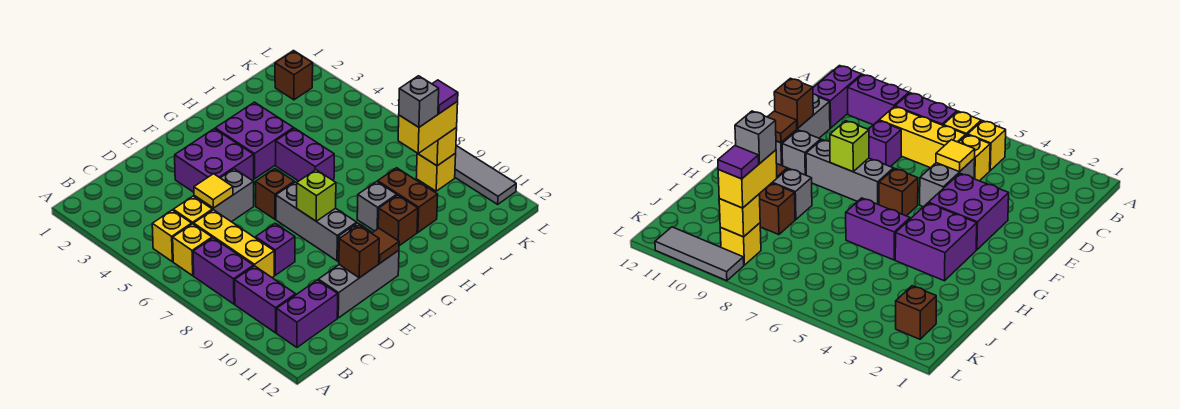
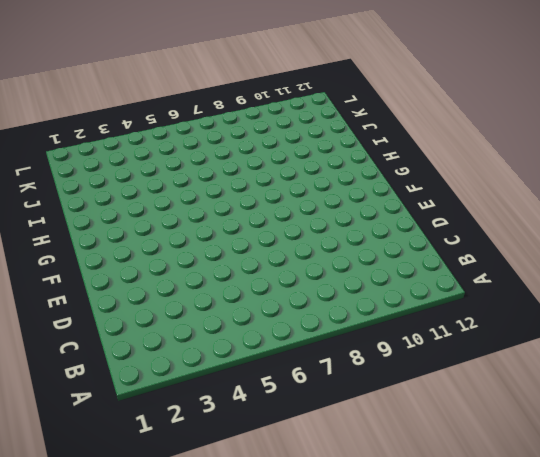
none -> yellow 1x1 brick [152,210,192,262]
none -> yellow 1x1 brick [173,224,212,276]
none -> purple 1x2 brick [193,238,254,304]
none -> purple 1x2 brick [235,266,296,333]

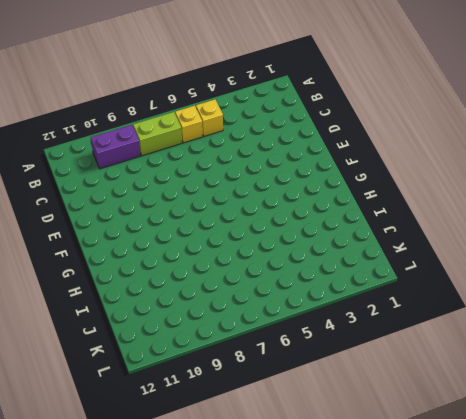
lime 1x2 brick [133,112,182,156] -> purple 1x2 brick [193,238,254,304]
none -> purple 1x2 brick [277,280,338,347]
none -> yellow 1x1 brick [173,196,212,224]
none -> yellow 1x3 brick [194,210,274,277]
none -> grey 1x2 brick [194,169,254,222]

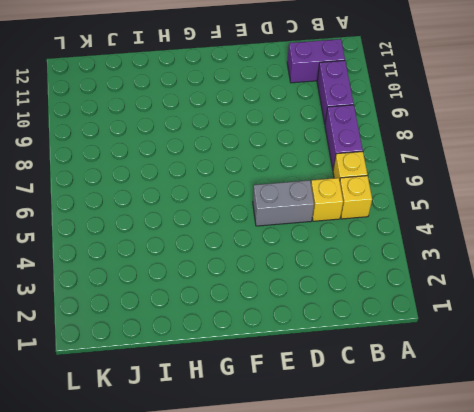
none -> yellow 1x3 brick [194,210,274,277]
none -> purple 1x1 brick [256,224,295,275]
none -> grey 1x3 brick [318,250,399,318]
none -> purple 2x2 brick [175,129,254,192]

